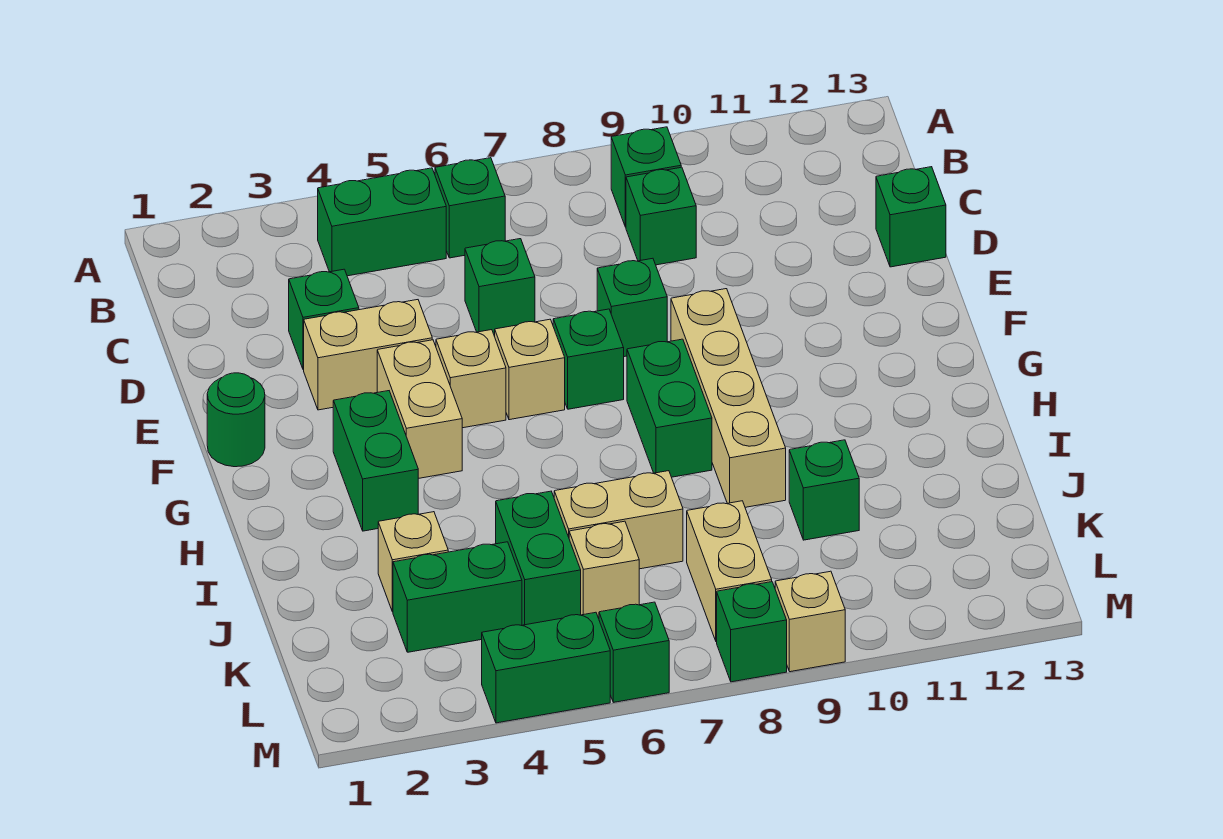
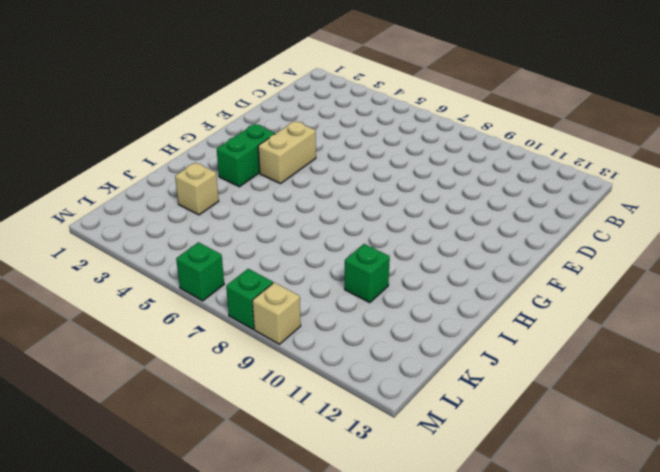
none -> green 1x2 brick [318,168,446,276]
none -> green 1x1 brick [435,158,505,258]
none -> green 1x1 brick [611,127,681,227]

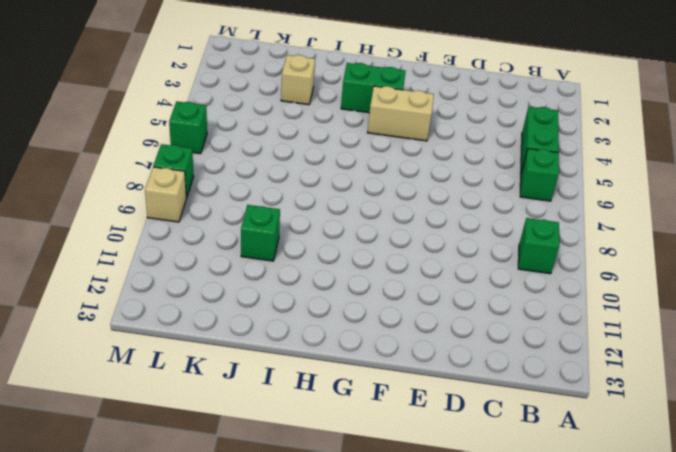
none -> green 1x1 brick [626,167,696,265]
none -> green 1x1 brick [289,269,359,370]
none -> green 1x1 brick [465,239,535,336]

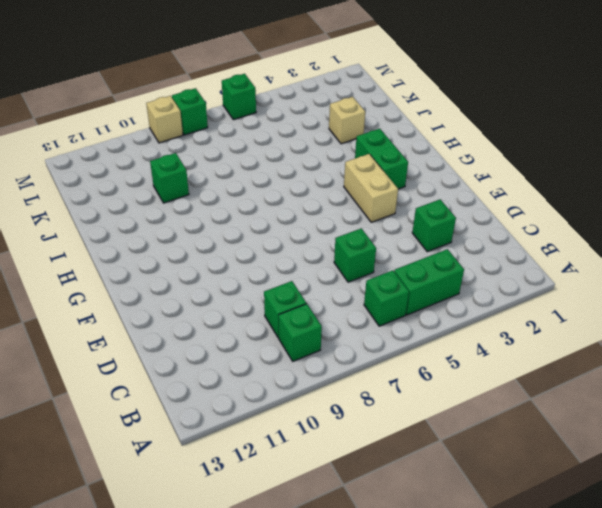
none -> green 1x1 brick [876,167,946,267]
none -> tan 1x2 brick [304,300,432,410]
none -> green 1x1 brick [597,258,667,357]

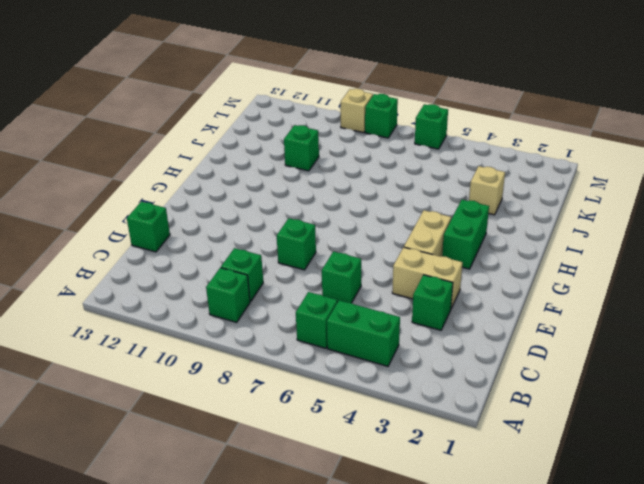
none -> green 1x1 round brick [207,373,265,467]
none -> tan 1x1 brick [436,330,506,428]
none -> tan 1x1 brick [495,319,565,420]

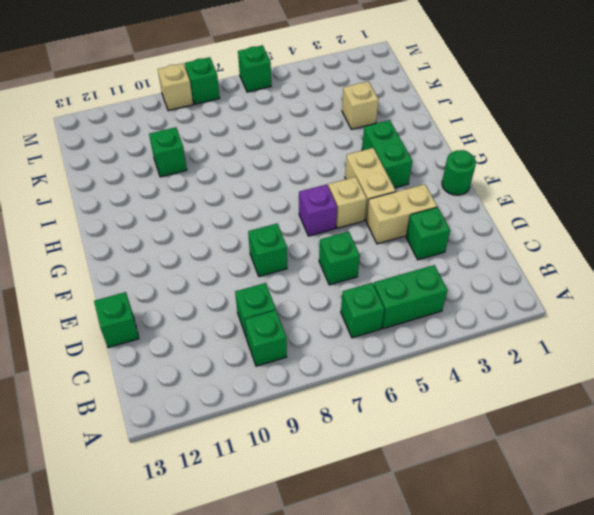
purple 1x1 brick [299,184,337,236] -> tan 1x1 brick [495,319,565,420]
none -> green 1x1 brick [553,309,624,409]
none -> tan 1x4 brick [671,289,786,507]
none -> green 1x2 brick [627,339,712,477]

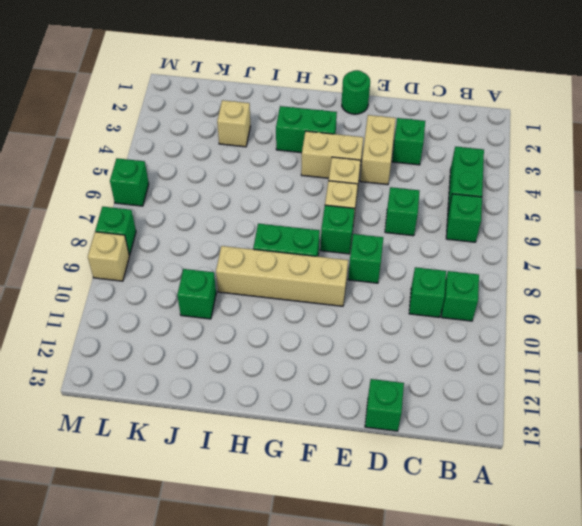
none -> green 1x2 brick [496,491,581,625]
none -> tan 1x2 brick [554,471,683,569]
none -> green 1x2 brick [393,542,522,652]

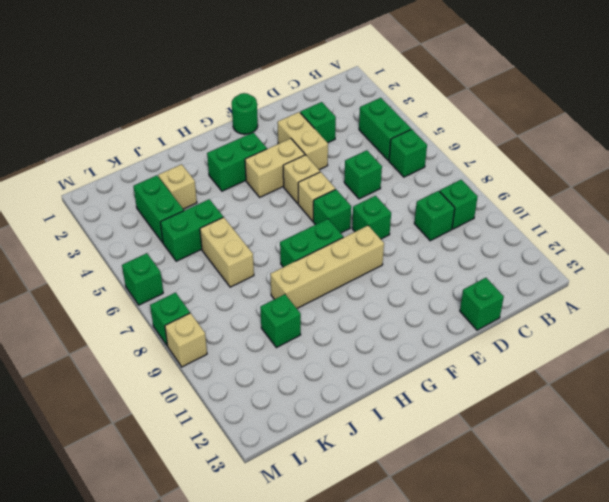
none -> tan 1x1 brick [569,521,639,618]
none -> tan 1x2 brick [687,501,772,641]
none -> green 1x2 brick [482,612,610,723]

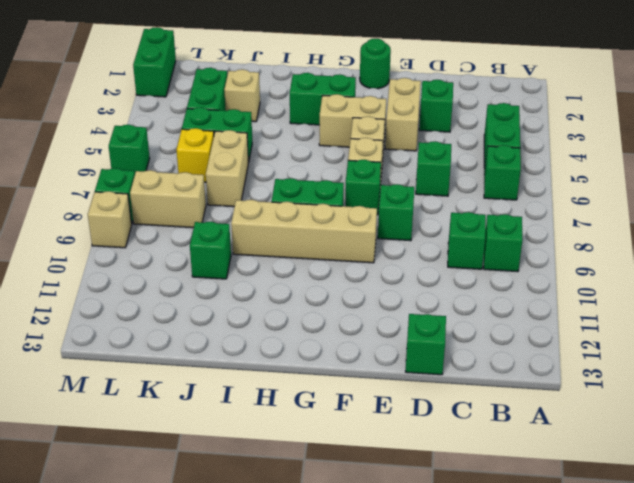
yellow 1x1 brick [177,128,214,182] -> tan 1x1 brick [569,521,639,618]
green 1x2 brick [133,27,176,97] -> green 1x2 brick moved to [482,612,610,723]

